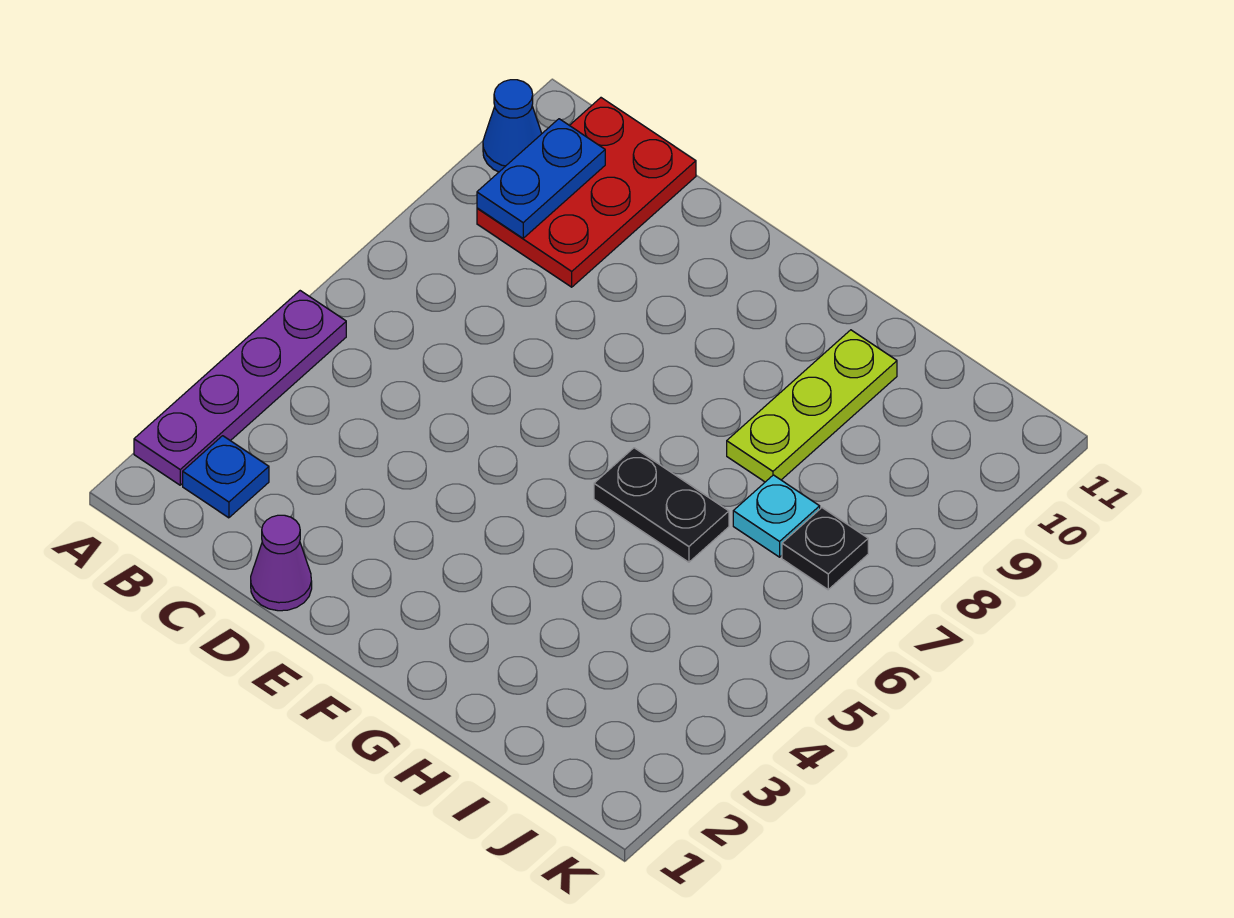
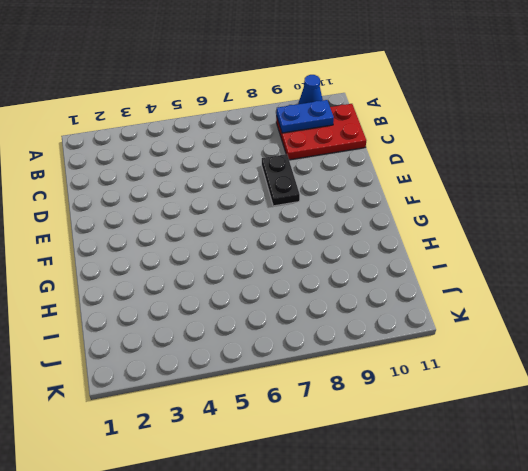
black 1x2 plate [262,154,300,206] -> black 1x2 plate moved to [594,448,729,562]
none -> purple 1x4 plate [134,291,346,485]
none -> blue 1x1 plate [183,436,269,518]

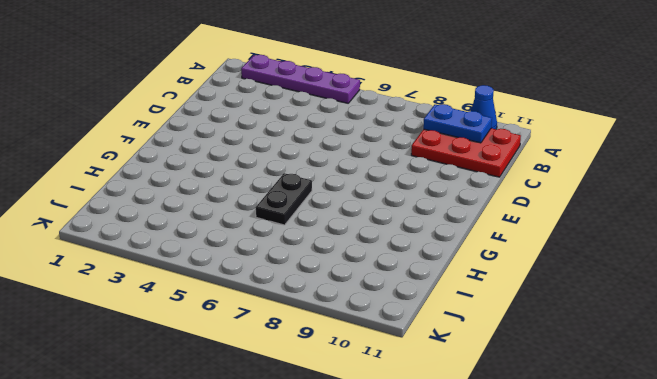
none -> blue 1x1 plate [183,436,269,518]
none -> purple 1x1 cone [251,515,312,611]

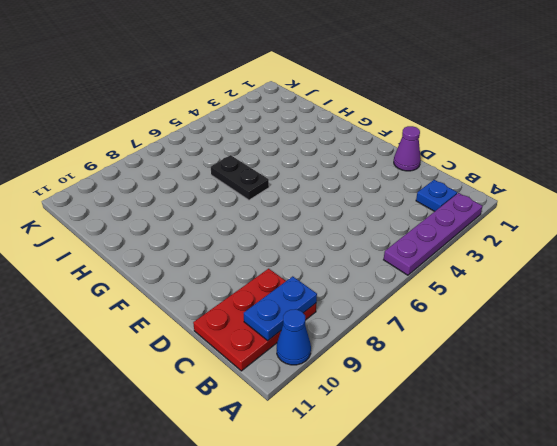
none -> lime 1x3 plate [727,330,897,482]
none -> cyan 1x1 plate [733,475,820,557]

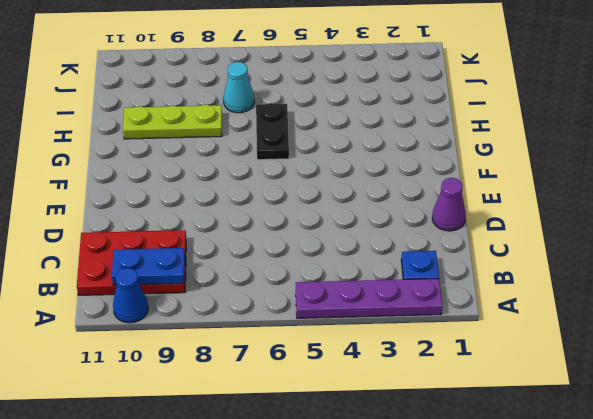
cyan 1x1 cone [223,62,255,113] -> cyan 1x1 plate [733,475,820,557]
none -> black 1x1 plate [782,508,868,590]

